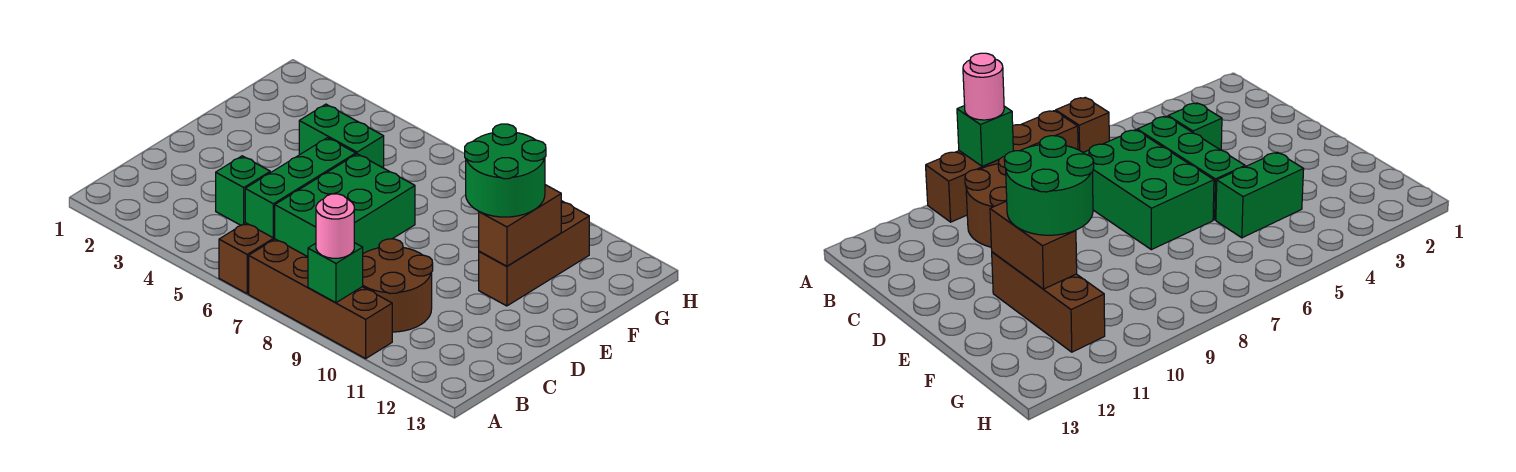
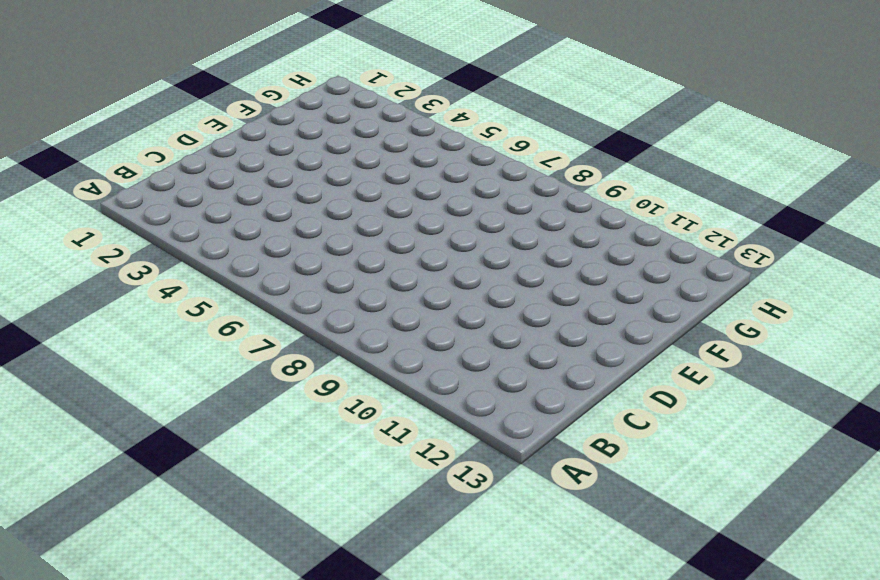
none -> brown 1x1 brick [219,223,274,294]
none -> brown 1x4 brick [249,239,392,359]
none -> brown 2x2 round brick [363,239,433,332]

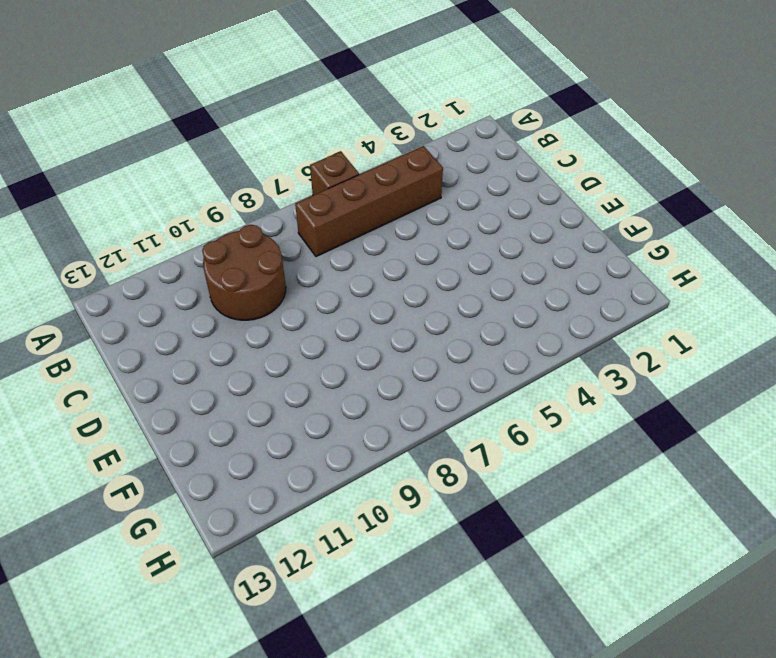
brown 1x4 brick [295,146,443,257] -> brown 1x4 brick moved to [249,239,392,359]
none -> green 1x1 brick [216,156,270,225]
none -> green 1x3 brick [245,138,356,239]
none -> green 2x3 brick [275,154,415,257]

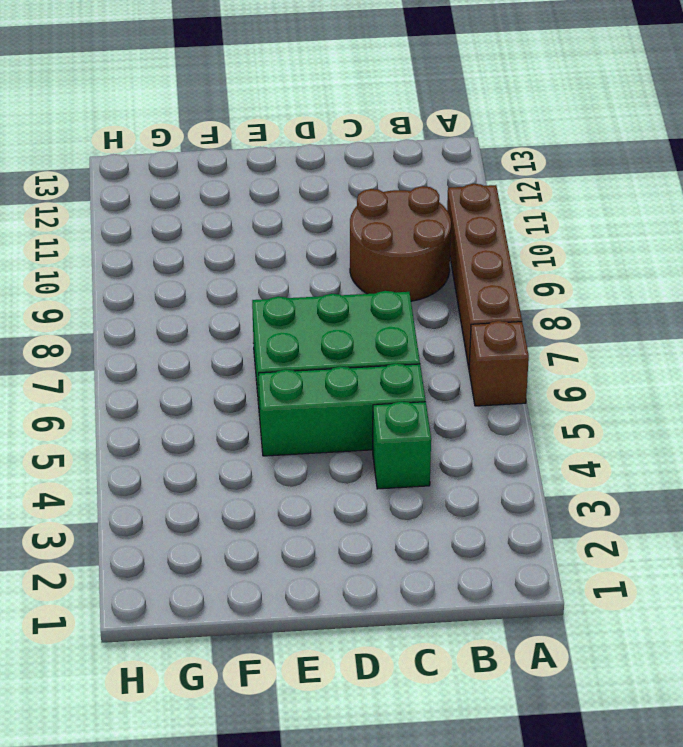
none -> brown 1x3 brick [479,201,589,306]
none -> green 1x2 brick [299,104,384,168]
none -> green 1x1 brick [308,243,363,303]

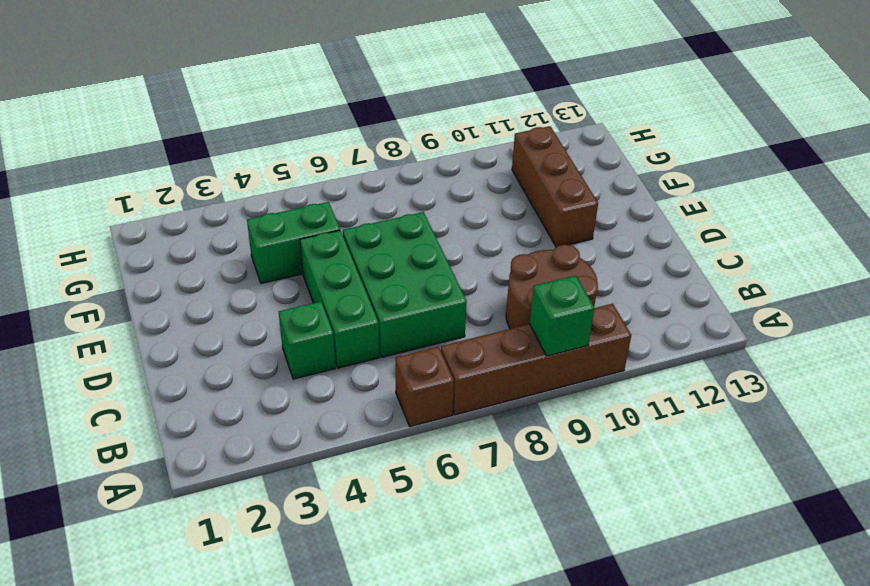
none -> brown 1x2 brick [479,185,561,266]
none -> pink 1x1 round brick [316,194,354,258]
none -> green 2x2 round brick [465,124,546,217]

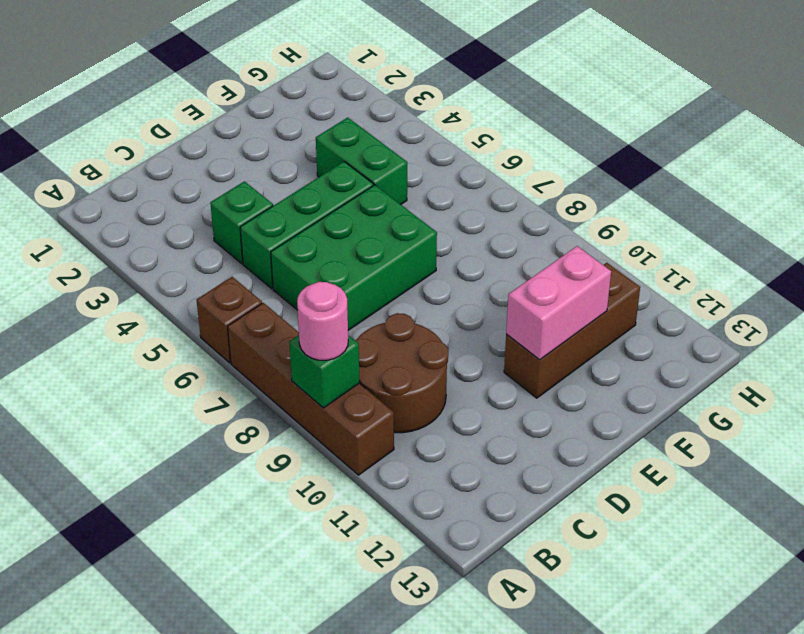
pink 1x2 brick [506,246,611,360] -> brown 1x2 brick [479,185,561,266]
none -> green 2x2 round brick [465,124,546,217]

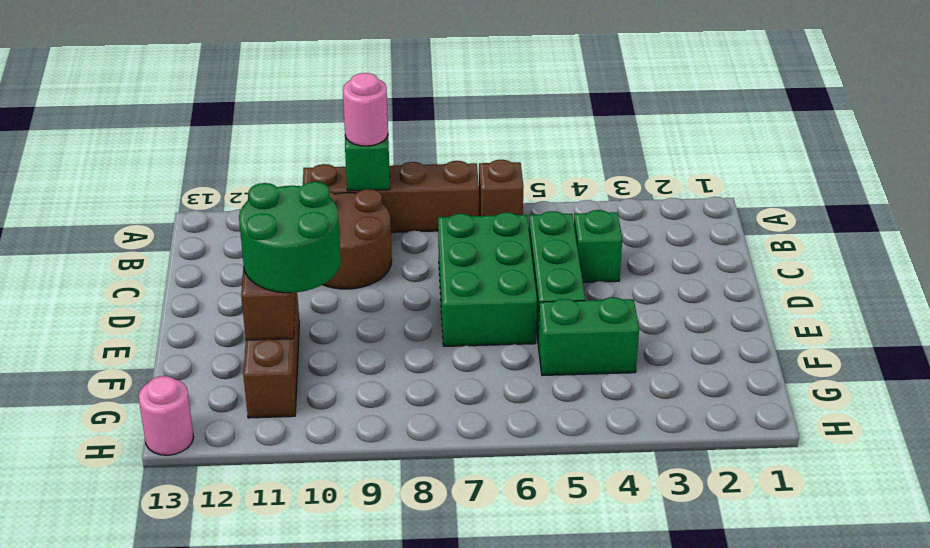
pink 1x1 round brick [139,376,194,455] -> none

